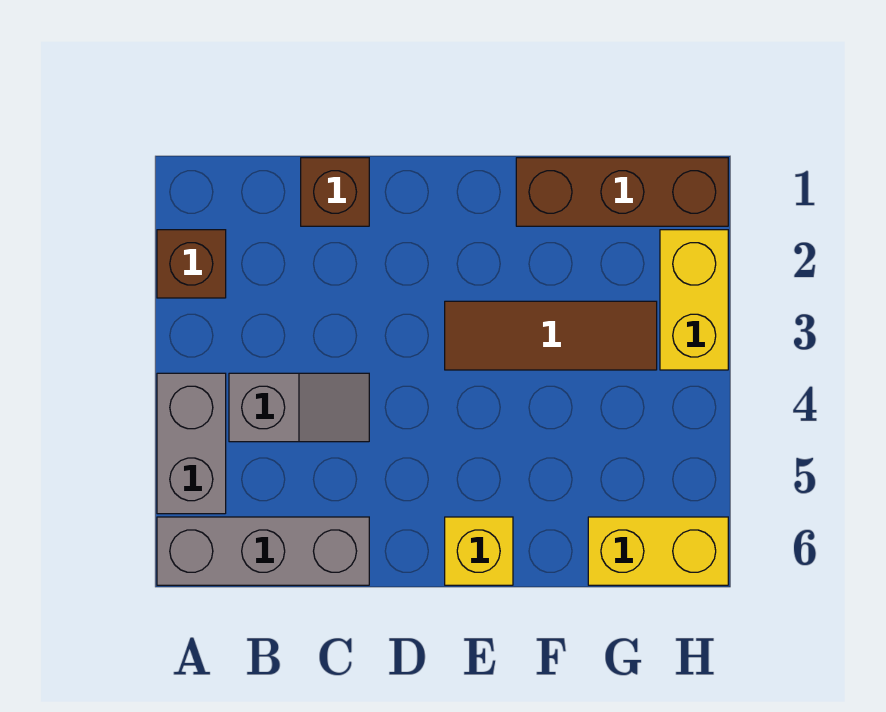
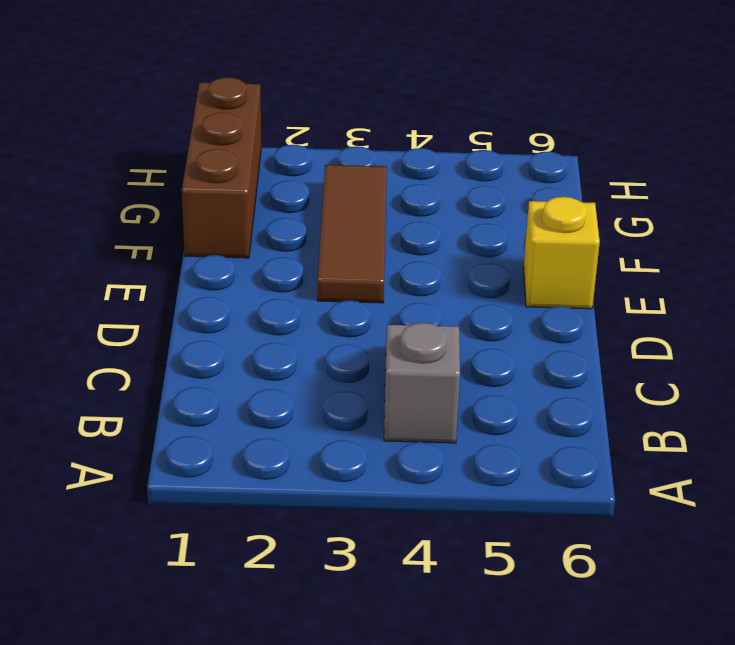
none -> brown 1x1 brick [157,230,226,298]
none -> grey 1x2 brick [157,373,226,514]

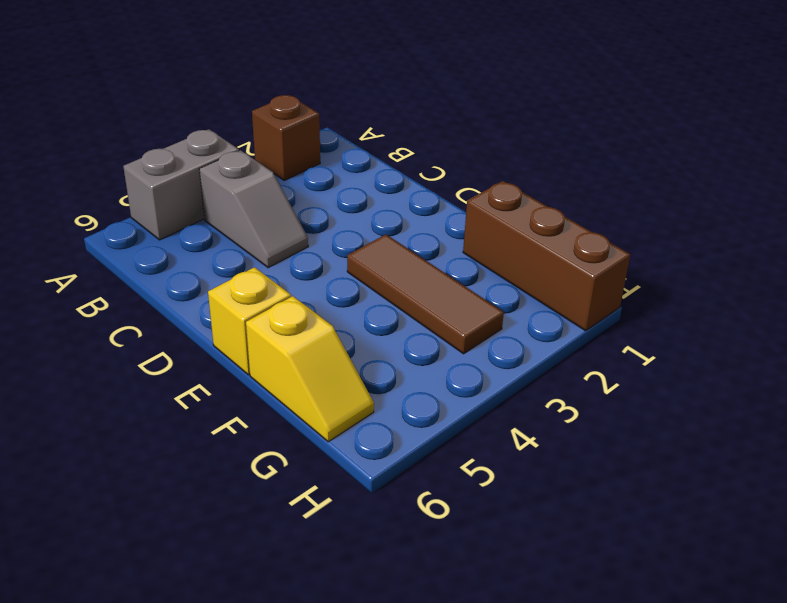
yellow 1x2 slope [246,296,374,442] -> yellow 1x2 brick [588,517,728,585]
none -> grey 1x3 brick [157,517,369,585]
none -> brown 1x1 brick [301,158,369,226]

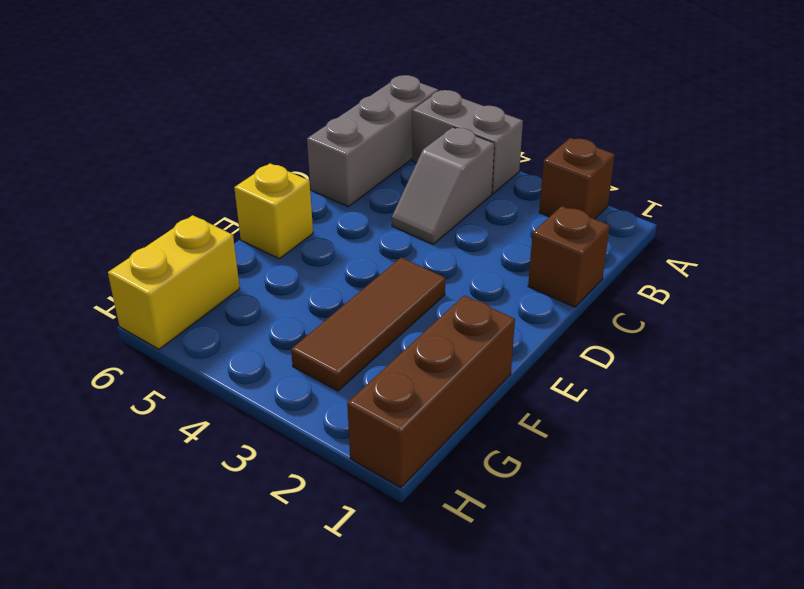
none -> yellow 1x2 brick [660,230,728,370]

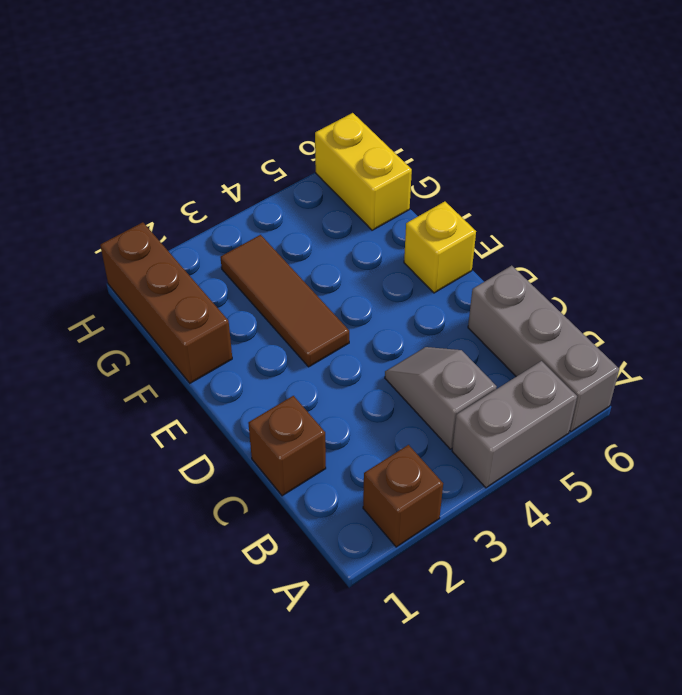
none -> yellow 1x2 brick [660,230,728,370]

